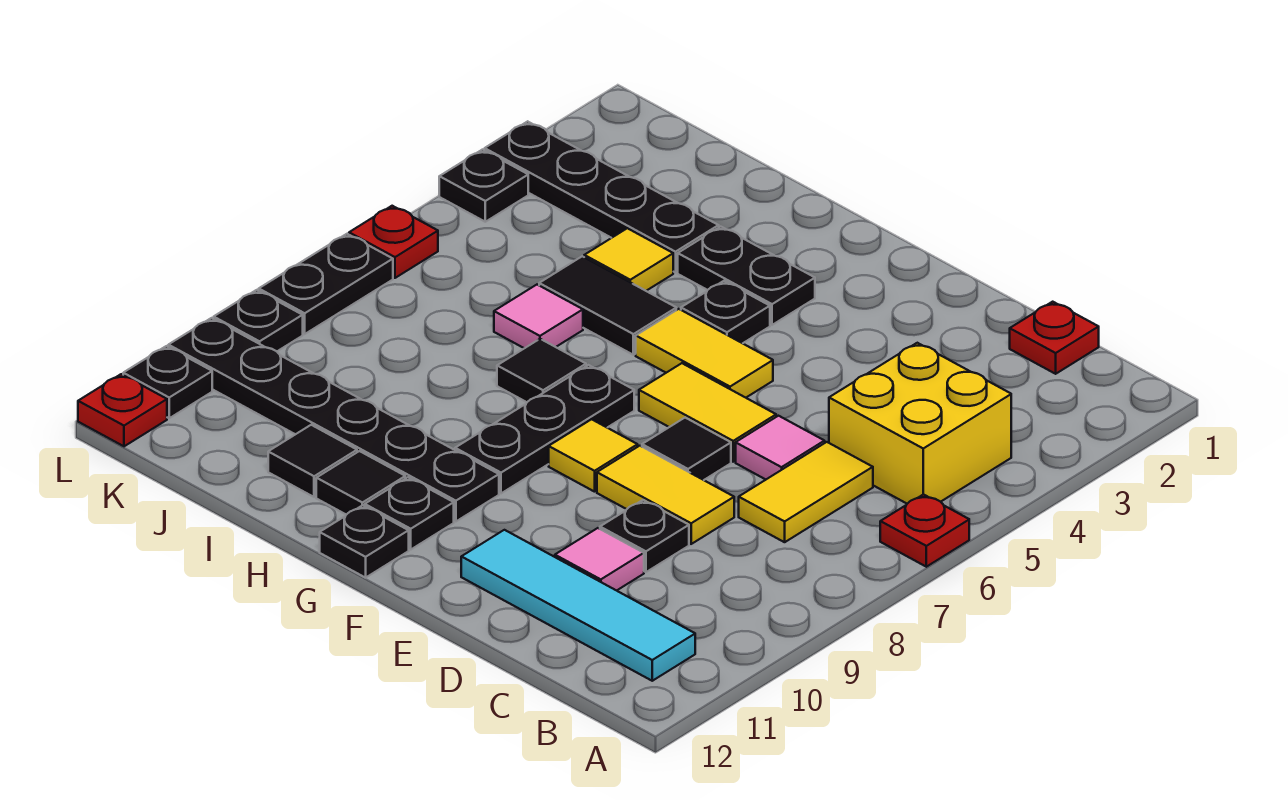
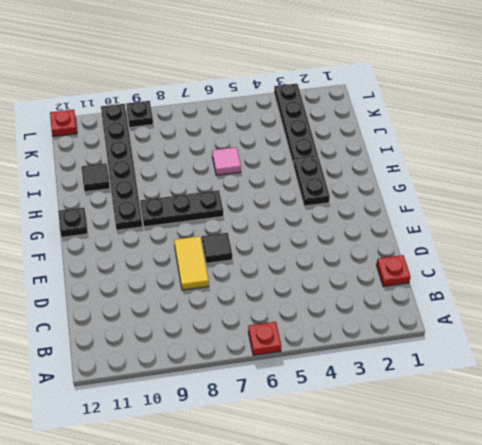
none -> yellow 2x2 brick [829,343,1011,504]
none -> cyan 1x4 tile [461,530,695,681]
none -> yellow 1x2 tile [739,442,873,542]
none -> pink 1x1 tile [736,416,825,479]

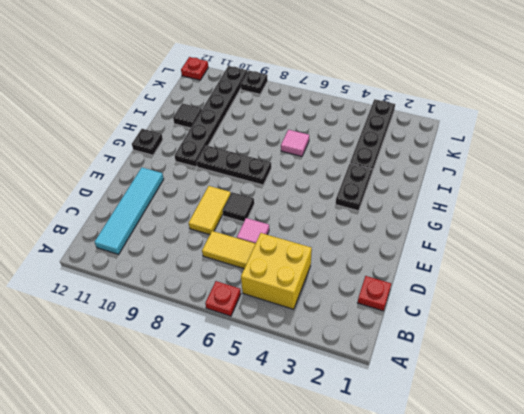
none -> black 1x1 plate [600,500,689,572]
none -> pink 1x1 tile [555,528,644,591]
none -> yellow 1x2 tile [639,363,776,462]
none -> yellow 1x2 tile [636,309,773,398]

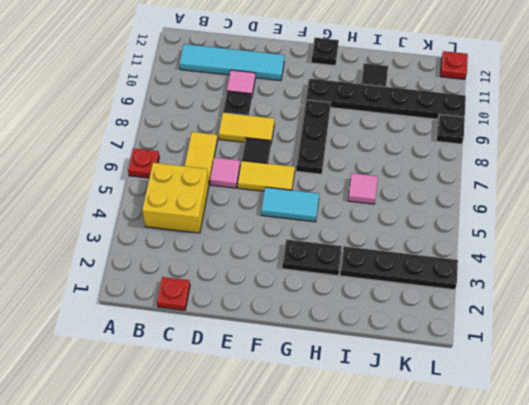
cyan 1x2 tile [261,187,319,222] -> yellow 1x2 tile [636,309,773,398]
none -> yellow 1x1 tile [549,419,638,492]
none -> black 1x1 plate [681,281,770,343]
none -> black 1x1 plate [365,477,454,549]
none -> black 1x2 tile [539,256,676,355]

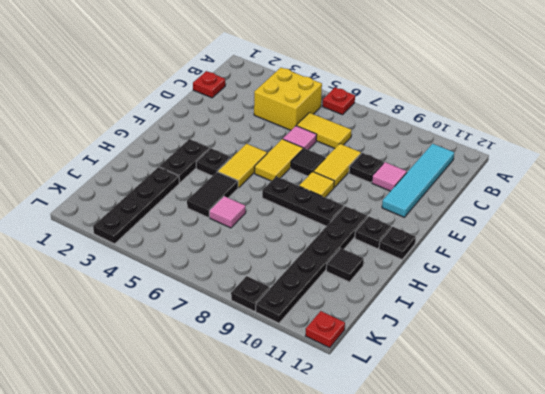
none -> black 1x1 tile [497,339,586,402]
none -> black 1x1 tile [316,451,405,515]
none -> yellow 1x1 tile [584,228,673,291]
none -> black 1x1 plate [439,150,528,222]

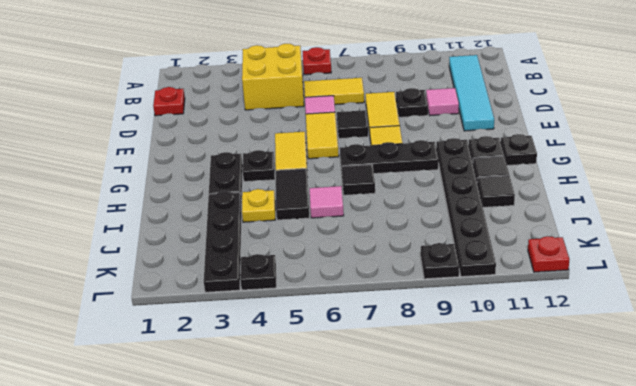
yellow 1x1 plate [242,189,275,222] -> yellow 1x1 tile [584,228,673,291]
none -> red 1x1 plate [349,206,438,278]
none -> black 1x2 plate [259,234,393,334]
none -> black 1x1 plate [123,346,212,418]

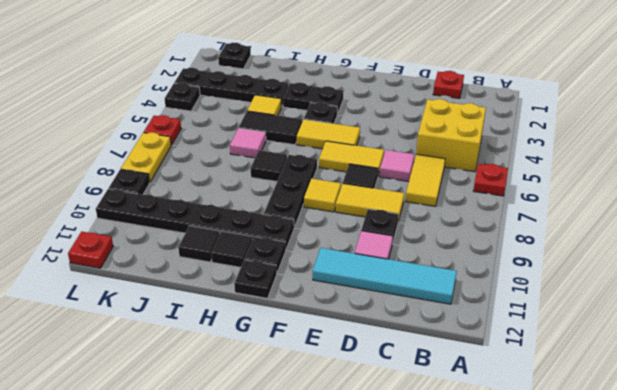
black 1x1 plate [218,43,251,69] -> black 1x1 plate moved to [123,346,212,418]
yellow 1x2 plate [121,133,171,182] -> black 1x2 plate [259,234,393,334]

